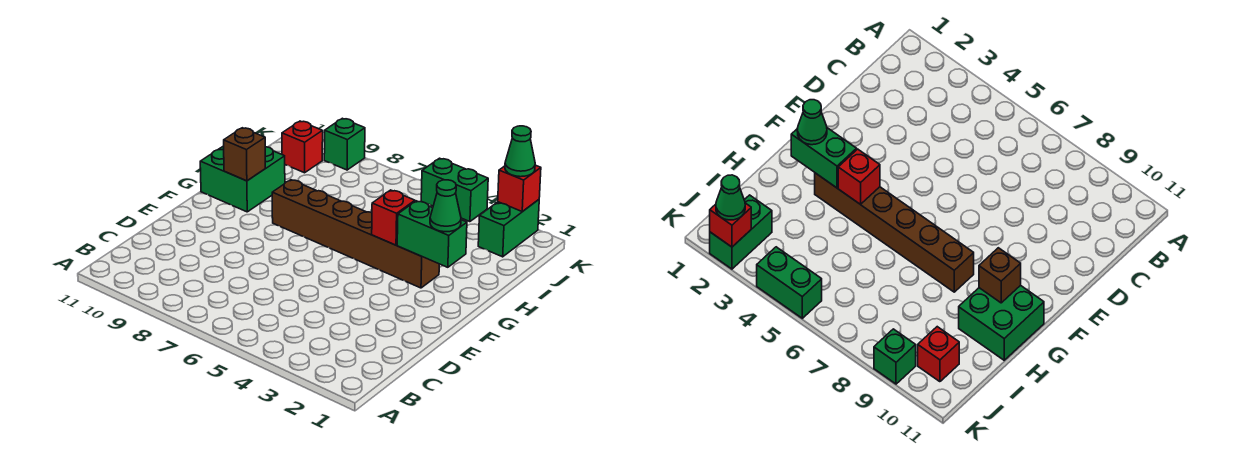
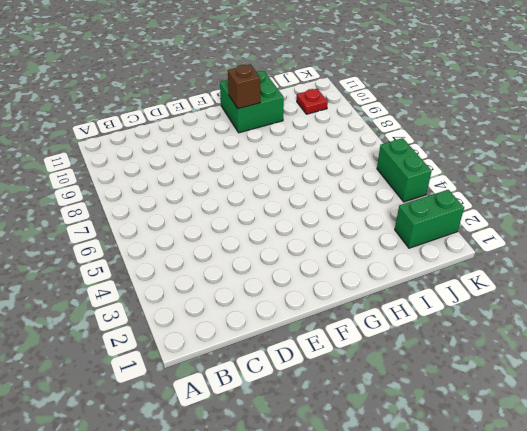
red 1x1 plate [297,89,328,114] -> red 1x1 brick [282,121,323,173]
none -> brown 1x6 brick [272,180,439,288]
none -> green 1x1 brick [324,118,365,170]
none -> green 1x2 brick [397,201,467,267]

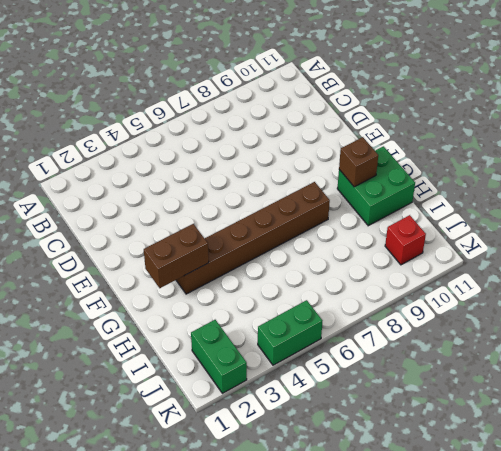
brown 1x2 brick [144,224,209,288] -> green 1x2 brick [397,201,467,267]
none -> green 1x1 brick [324,118,365,170]
none -> red 1x1 brick [372,190,415,245]
none -> red 1x1 brick [498,165,541,212]

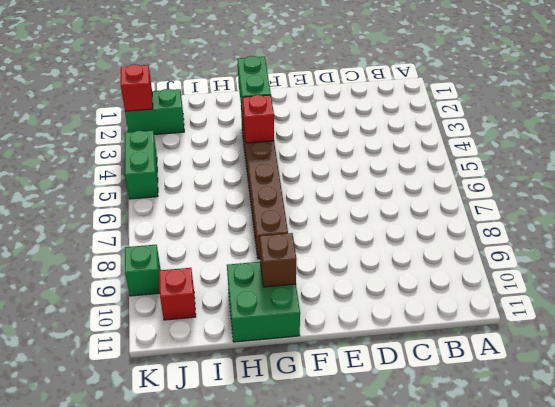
none -> green 1x1 cone [430,180,461,232]
none -> green 1x1 cone [505,126,535,177]

